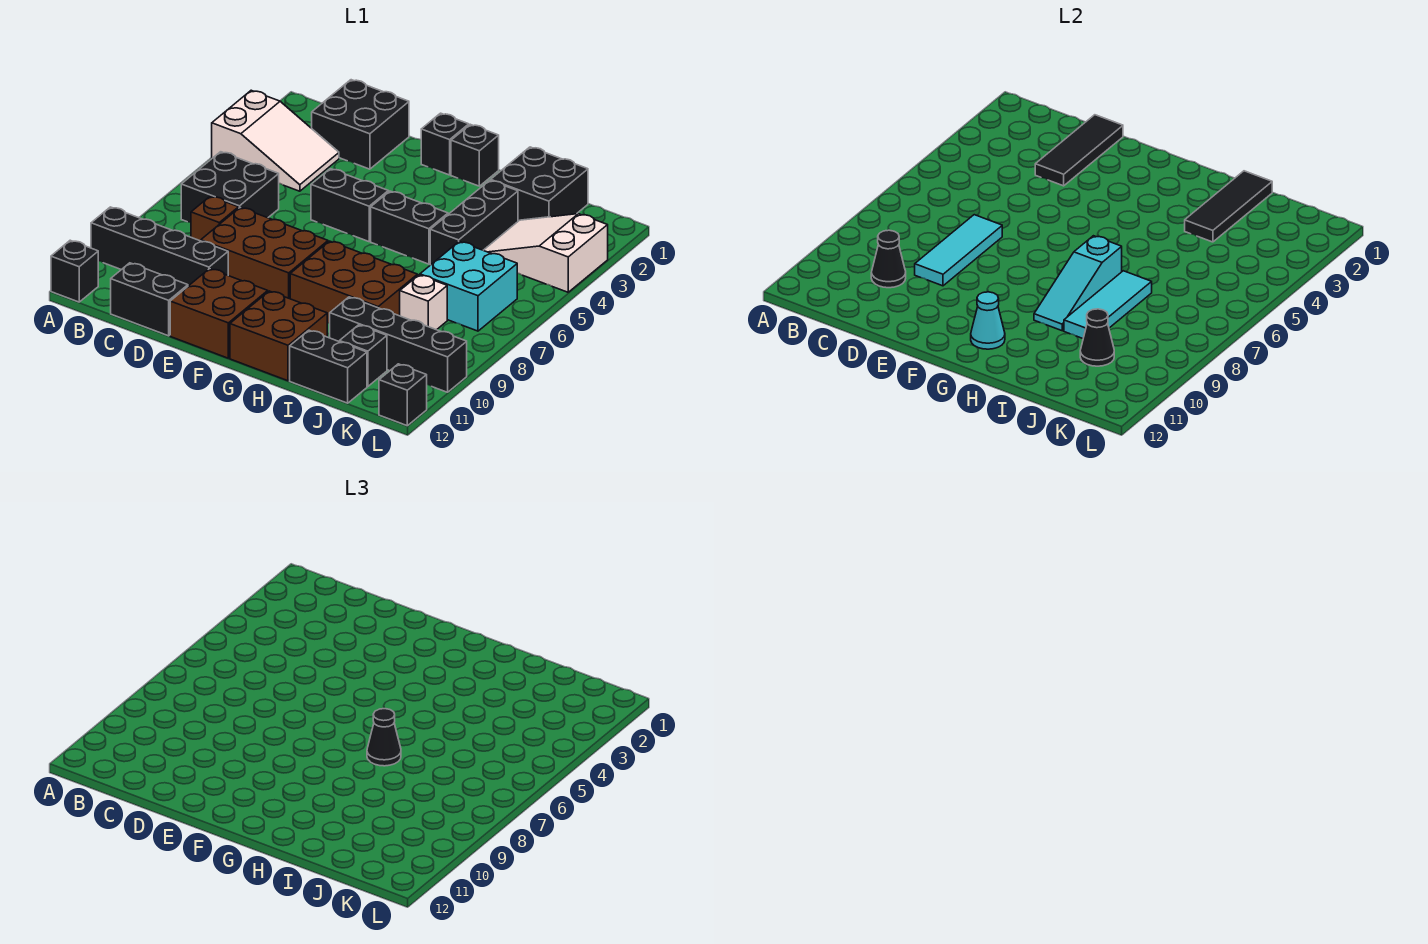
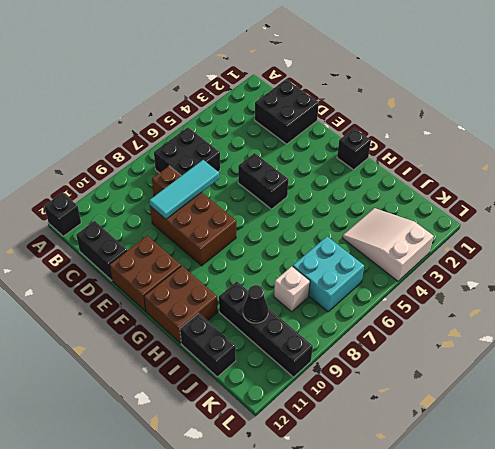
none -> white 2x3 slope [212,90,339,191]
none -> black 1x4 brick [91,207,228,286]
none -> black 1x1 brick [421,113,469,175]
none -> black 1x2 brick [371,191,448,264]

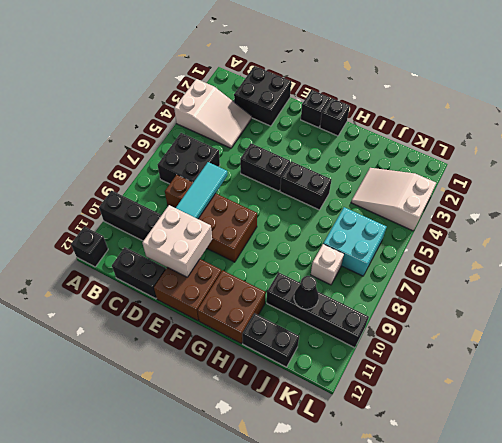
white 2x2 brick [142,205,212,277] -> none
none -> brown 2x3 brick [290,241,418,323]
none -> black 2x2 brick [491,147,588,221]
none -> black 1x3 brick [430,180,518,265]
none -> black 1x1 brick [340,325,387,387]

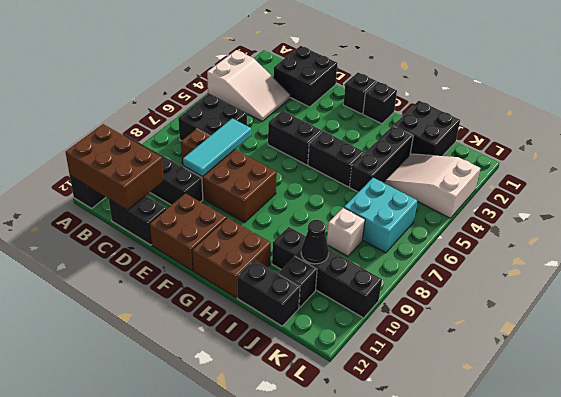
brown 2x3 brick [66,124,164,210] -> brown 2x3 brick moved to [290,241,418,323]
none -> black 1x1 brick [379,364,427,426]
none -> black 1x1 cone [871,230,906,288]
none -> black 1x3 tile [1035,115,1123,186]
none -> cyan 1x1 cone [971,292,1005,349]

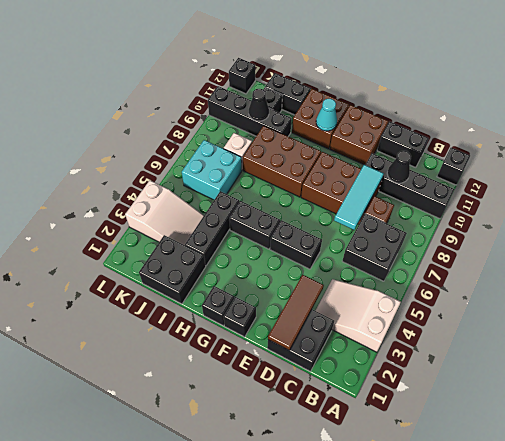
brown 1x3 tile [268,275,324,351] -> black 1x3 tile [1035,115,1123,186]
none -> cyan 1x3 slope [1034,236,1122,331]
none -> black 1x3 tile [1185,171,1272,242]
none -> cyan 1x3 tile [1064,271,1152,338]
none -> black 1x1 cone [367,709,401,766]

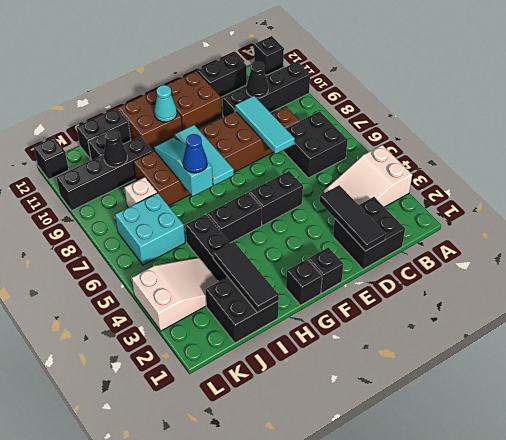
cyan 1x3 tile [175,125,234,185] -> cyan 1x3 tile moved to [1064,271,1152,338]
blue 1x1 cone [183,134,207,173] -> black 1x1 cone [367,709,401,766]

